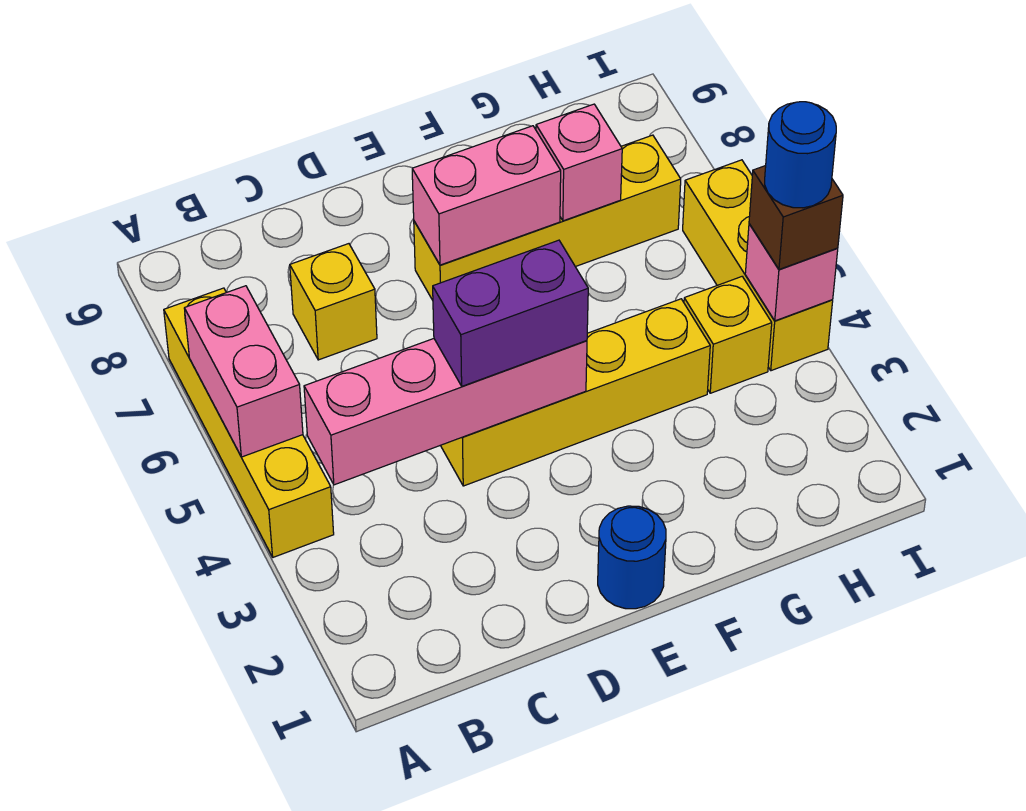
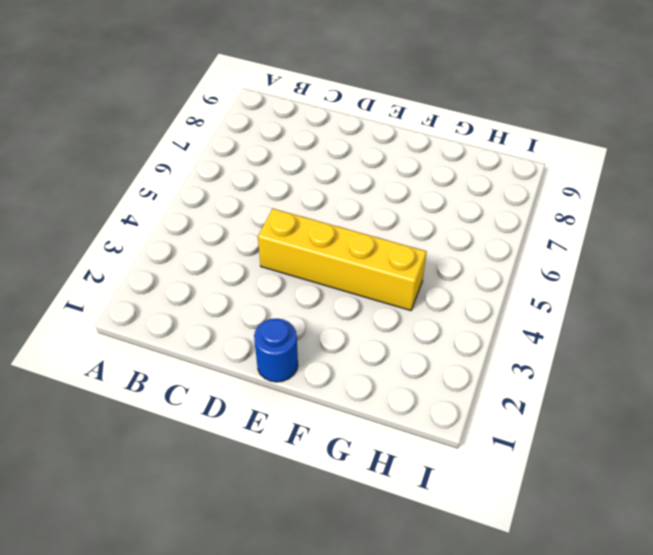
none -> yellow 1x4 brick [164,288,334,557]
none -> yellow 1x1 brick [290,244,377,360]
none -> yellow 1x4 brick [414,135,681,300]

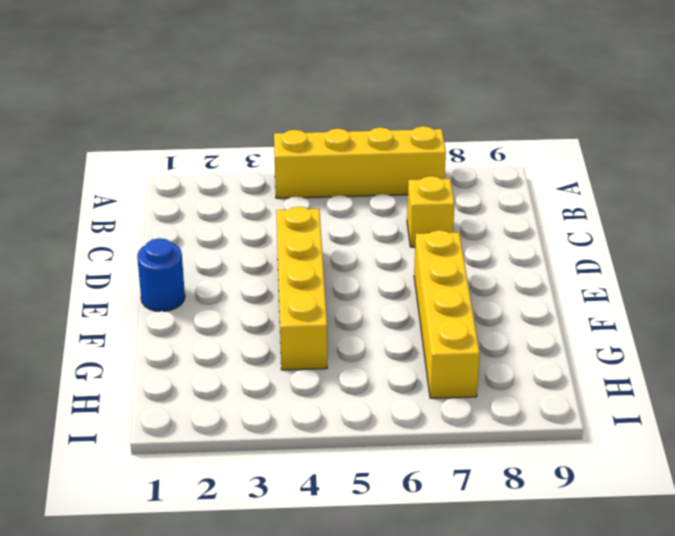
none -> yellow 1x1 brick [684,277,772,393]
none -> yellow 1x3 brick [683,160,833,371]
none -> pink 1x2 brick [184,286,303,457]

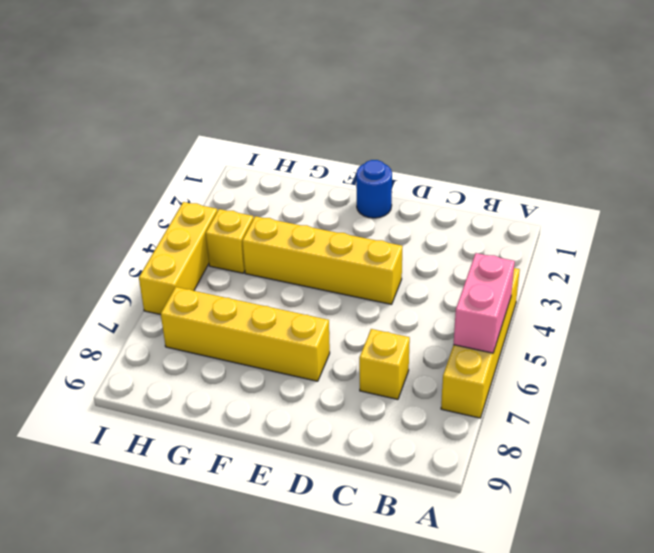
none -> pink 1x4 brick [304,339,587,485]
none -> pink 1x2 brick [412,126,561,265]
none -> pink 1x1 brick [536,104,622,221]

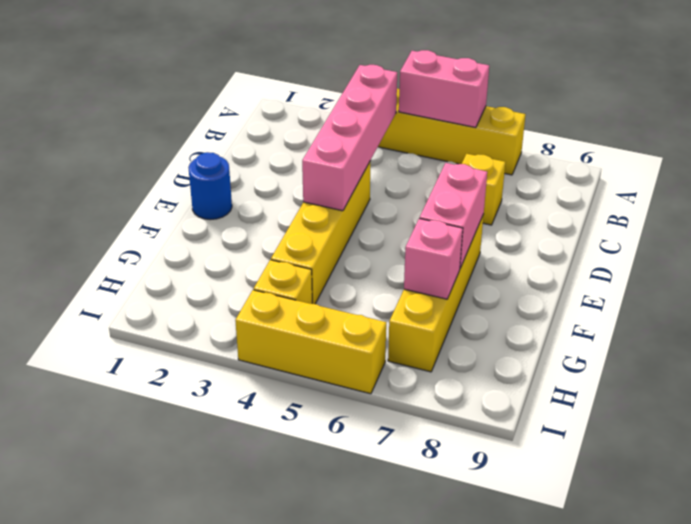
none -> pink 1x1 brick [745,224,838,321]
none -> purple 1x2 brick [433,240,588,386]
none -> brown 1x1 brick [749,166,843,269]

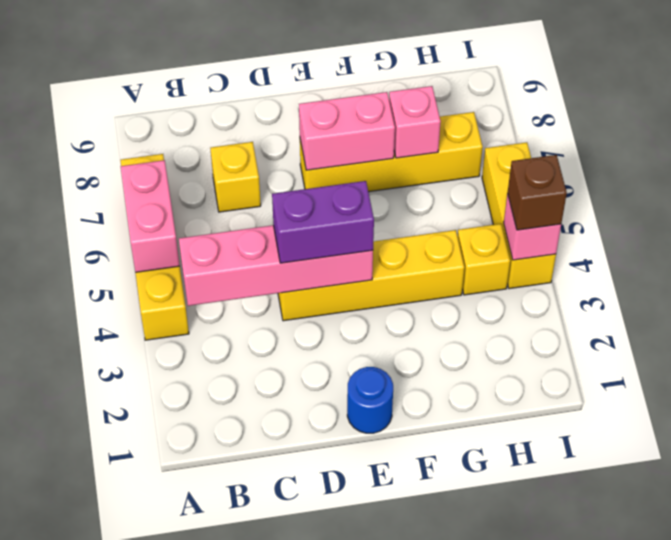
none -> blue 1x1 round brick [765,102,836,208]

